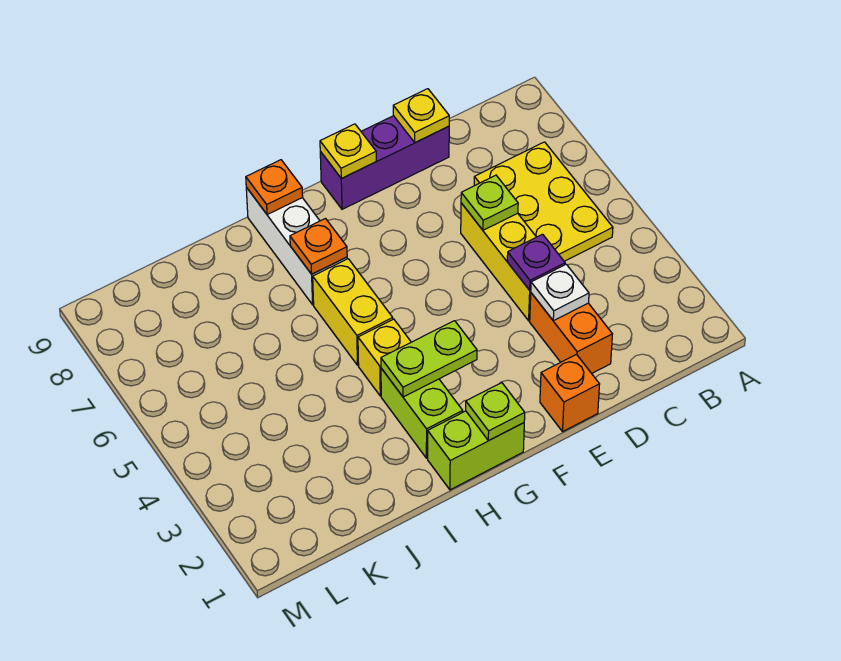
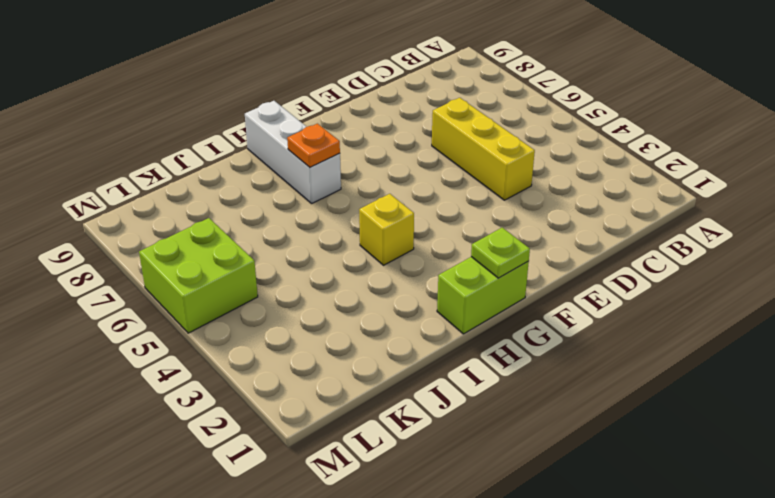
lime 2x2 brick [139,218,258,333] -> none
none -> yellow 2x3 plate [474,142,613,261]
none -> orange 1x2 brick [530,293,612,373]
none -> purple 1x3 brick [320,116,449,209]

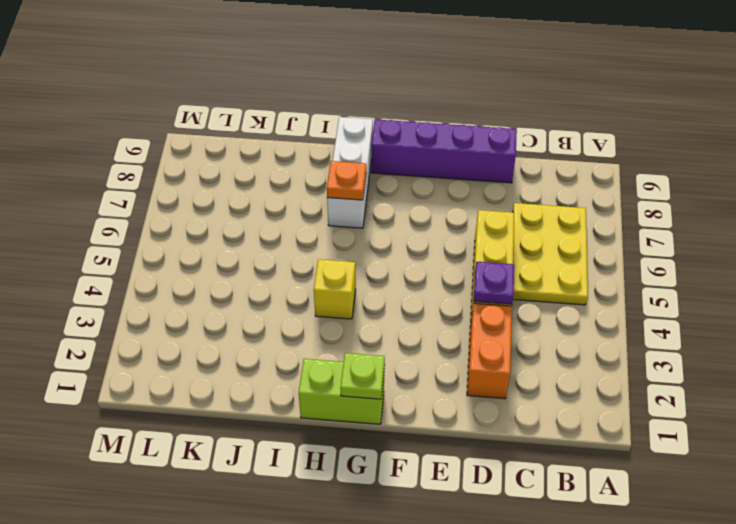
purple 1x4 brick [371,119,517,183] -> purple 1x3 brick [320,116,449,209]
none -> orange 1x1 brick [540,354,600,431]
none -> lime 1x2 brick [381,368,463,458]
none -> yellow 1x2 brick [313,259,393,365]

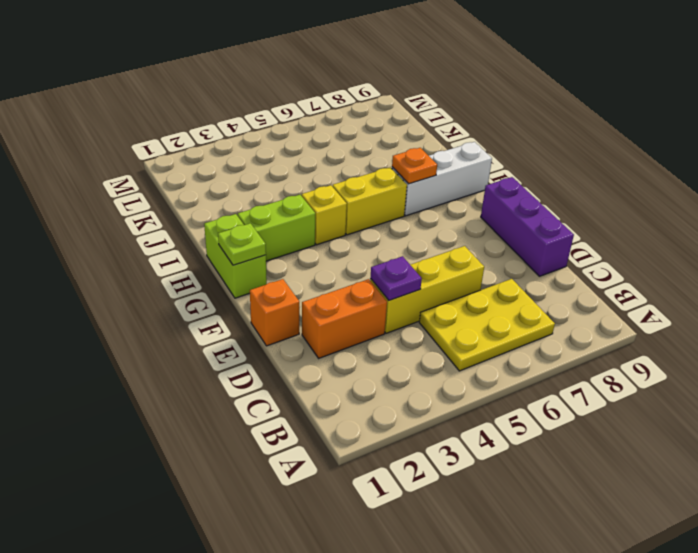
none -> white 1x1 plate [531,264,589,321]
none -> lime 1x1 plate [461,175,518,230]
none -> yellow 1x1 plate [393,89,449,143]

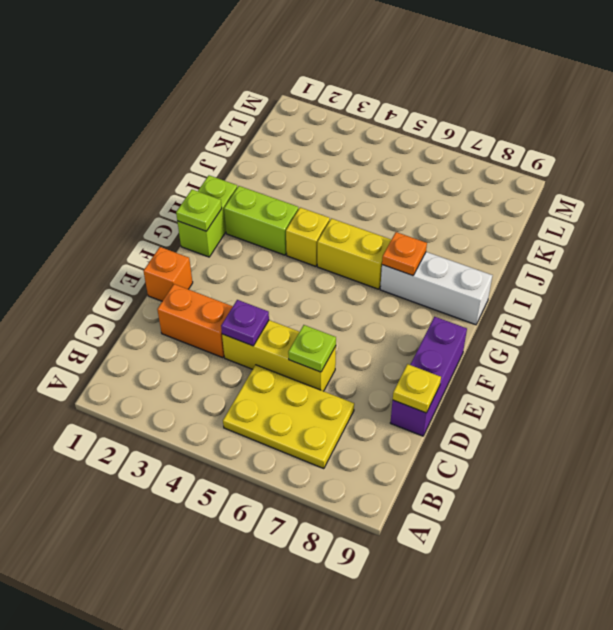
none -> white 1x1 plate [531,264,589,321]
none -> yellow 1x1 plate [320,124,376,179]
none -> lime 1x2 plate [381,321,477,397]

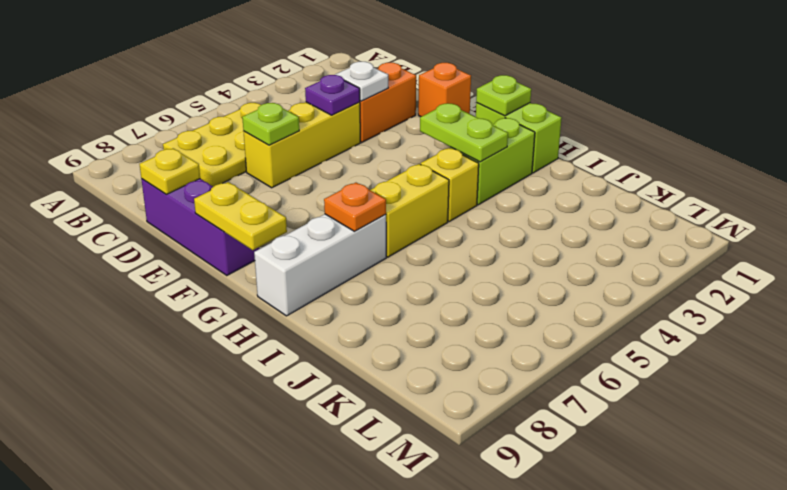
yellow 1x2 plate [194,182,287,250] -> yellow 1x1 plate [320,124,376,179]
none -> orange 1x1 plate [246,160,303,215]

